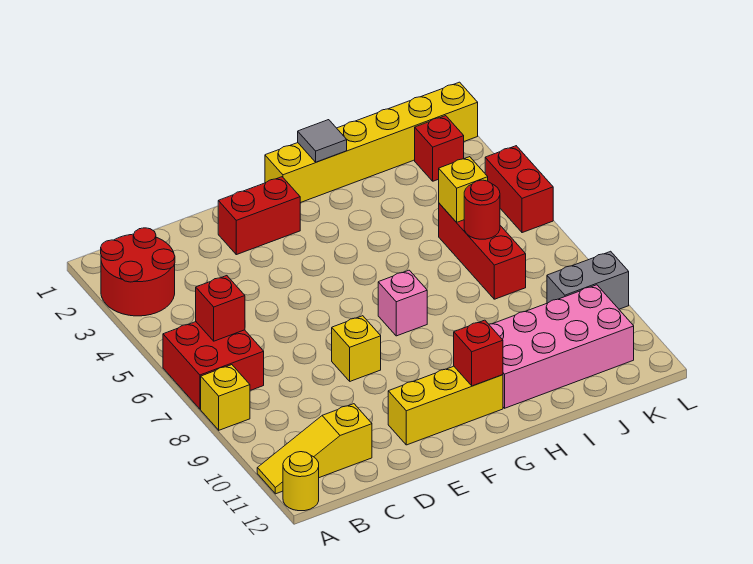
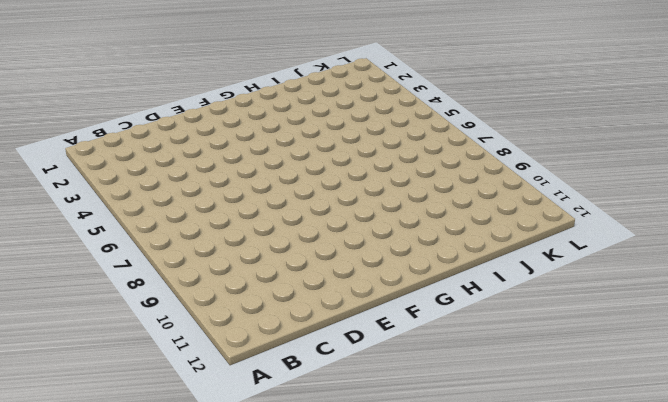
none -> red 2x2 round brick [101,228,175,316]
none -> red 2x2 brick [163,322,264,409]
none -> yellow 1x1 brick [201,365,250,430]

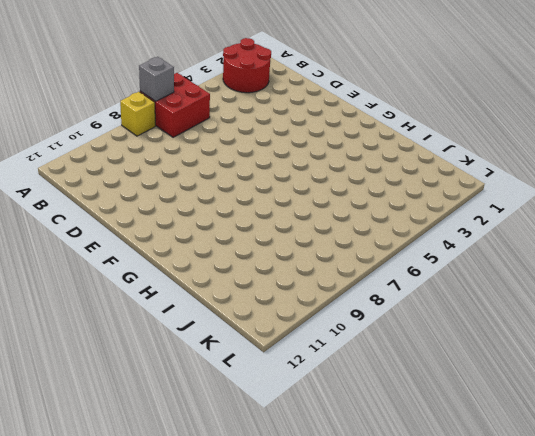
grey 1x1 brick [139,57,174,101] -> none
none -> yellow 1x3 slope [257,404,372,494]
none -> yellow 1x1 round brick [283,452,319,511]
none -> red 1x2 brick [218,177,300,255]

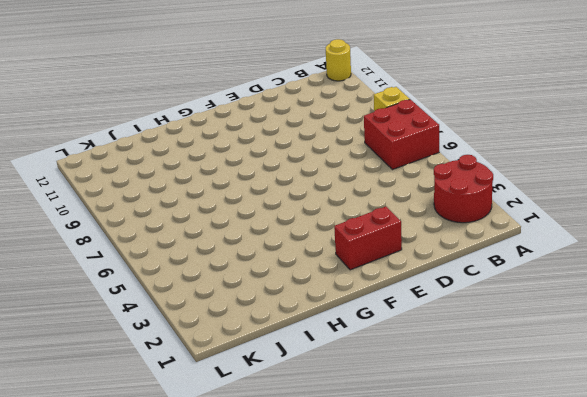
none -> yellow 1x3 slope [257,404,372,494]
none -> yellow 1x1 brick [332,316,381,381]
none -> yellow 1x3 brick [388,366,503,445]

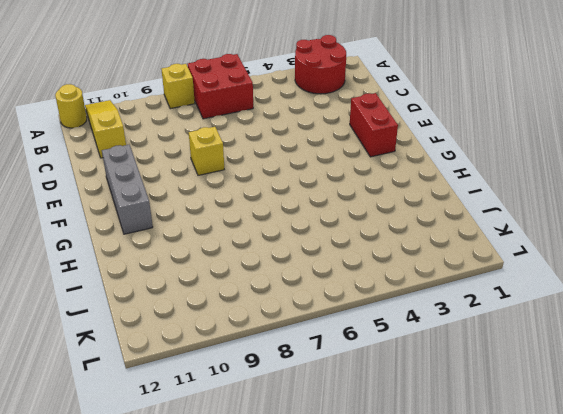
grey 1x3 brick [102,145,153,234] -> yellow 1x3 brick [388,366,503,445]
none -> yellow 1x6 brick [265,82,478,203]
none -> pink 1x1 brick [378,270,427,336]
none -> pink 2x4 brick [489,285,634,408]

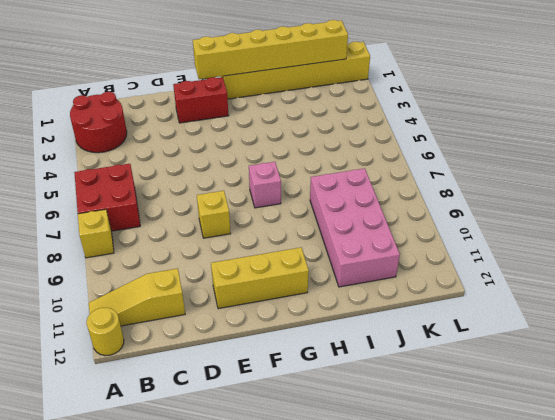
yellow 1x6 brick [193,20,348,79] -> grey 1x1 tile [298,120,347,162]
pink 2x4 brick [310,168,400,287] -> pink 2x4 brick turned to [489,285,634,408]
none -> red 1x3 brick [439,203,526,299]
none -> red 1x1 brick [415,116,464,181]
none -> grey 1x2 brick [547,251,629,309]

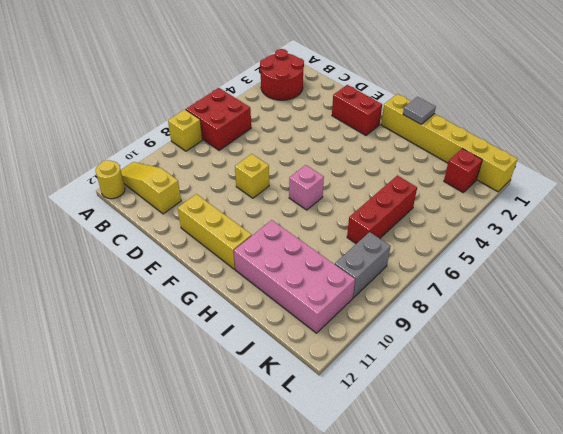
grey 1x2 brick [335,232,391,298] -> grey 1x2 brick turned to [547,251,629,309]
none -> red 1x2 brick [485,146,553,233]
none -> red 1x1 brick [196,276,245,341]
none -> red 1x1 brick [454,320,503,386]

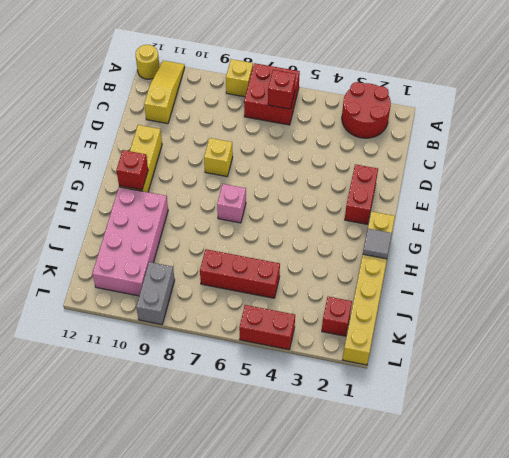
none -> yellow 1x1 brick [439,157,488,222]
none -> red 1x1 round brick [464,180,500,239]

